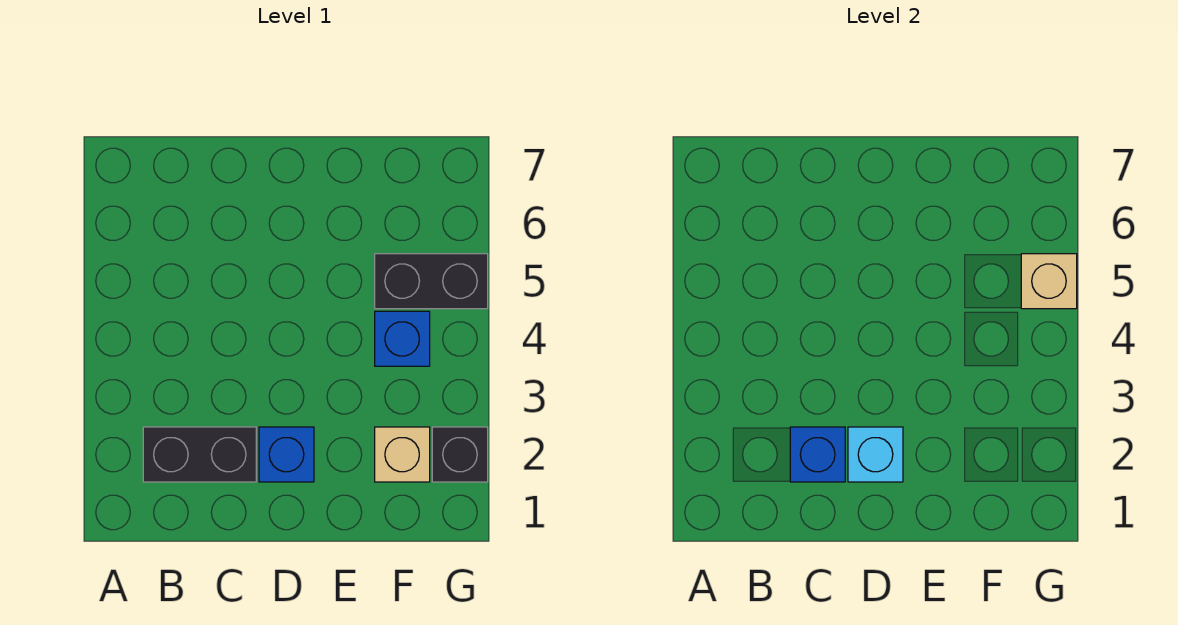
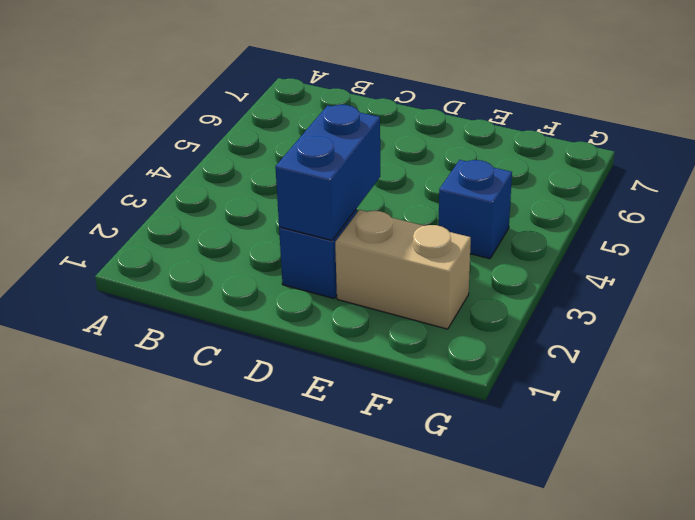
blue 1x2 brick [275,105,380,240] -> cyan 1x1 brick [848,427,903,482]
tan 1x2 brick [335,210,471,329] -> tan 1x1 brick [375,427,430,482]
none -> black 1x2 brick [143,427,256,482]
none -> black 1x2 brick [375,254,488,309]

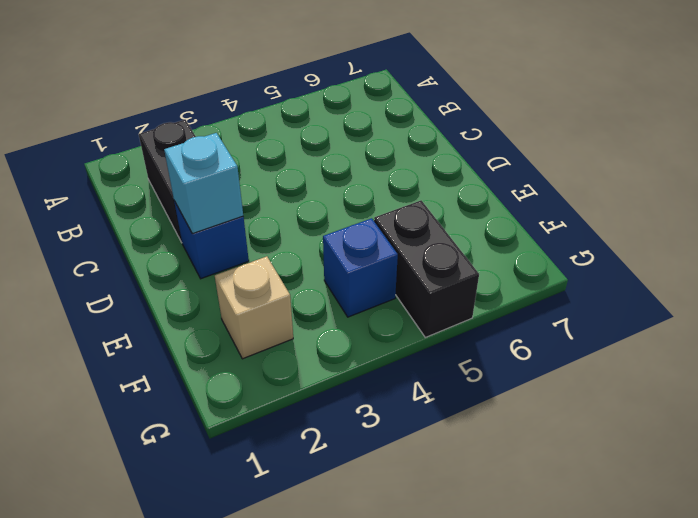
none -> black 1x1 brick [432,427,488,482]
none -> blue 1x1 brick [790,427,845,482]

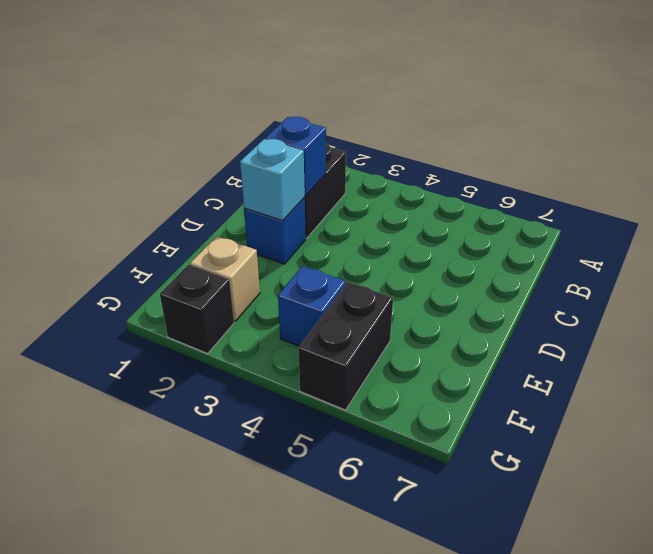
none -> tan 1x1 brick [1021,254,1077,309]

